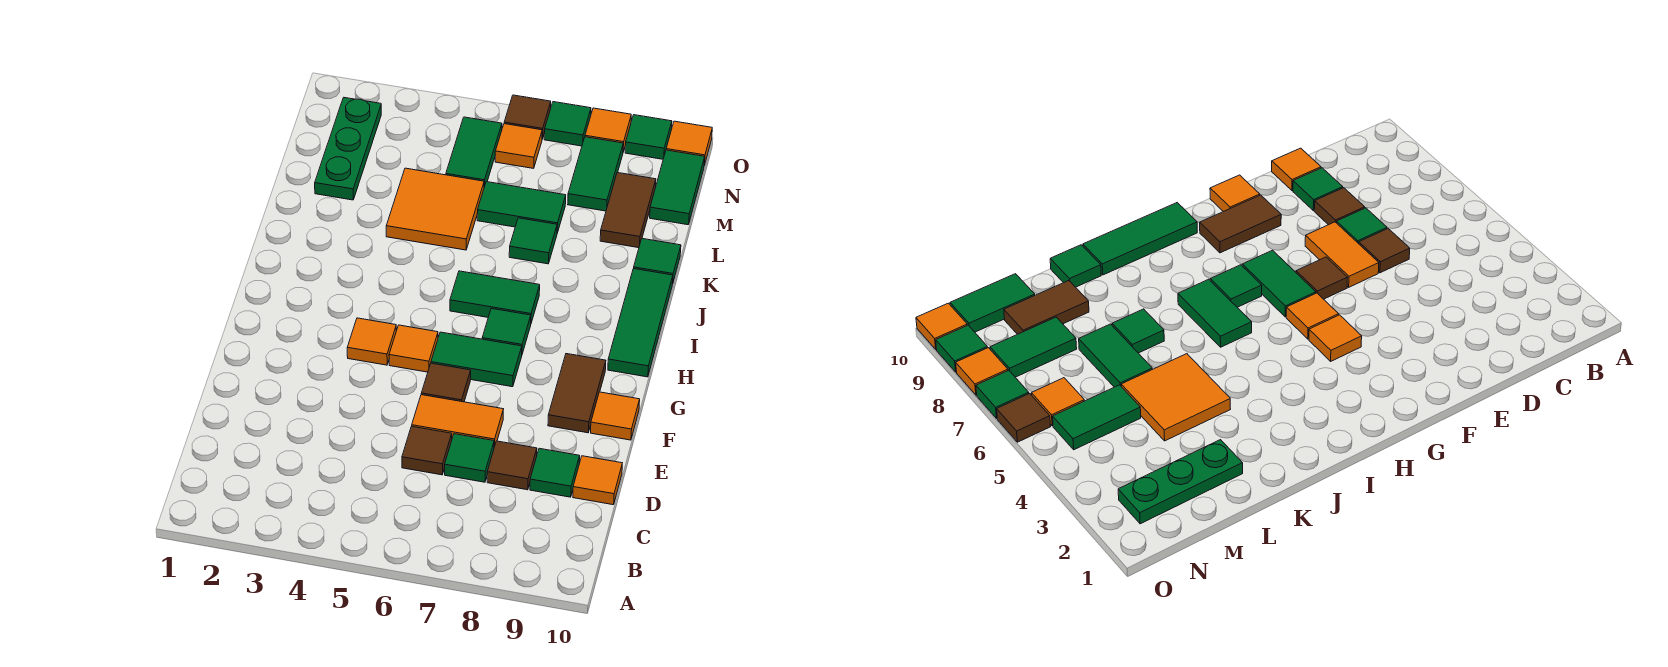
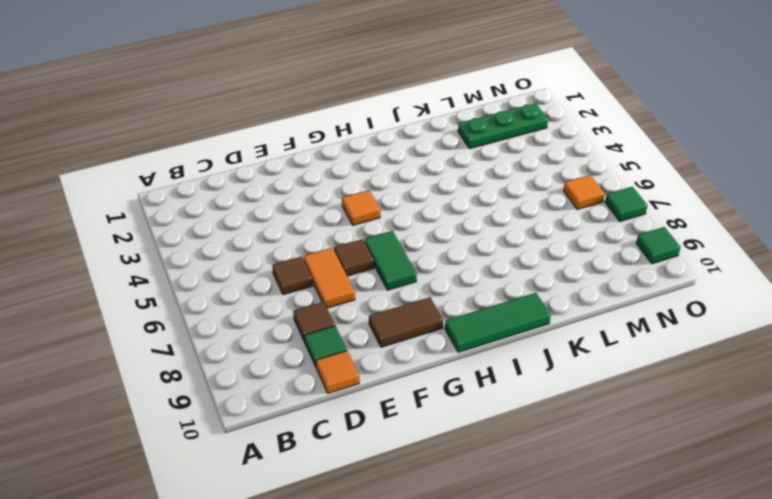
none -> green 1x1 tile [445,434,494,482]
none -> orange 1x1 tile [591,392,640,440]
none -> orange 1x1 tile [389,325,438,372]
none -> green 1x1 tile [482,308,531,354]

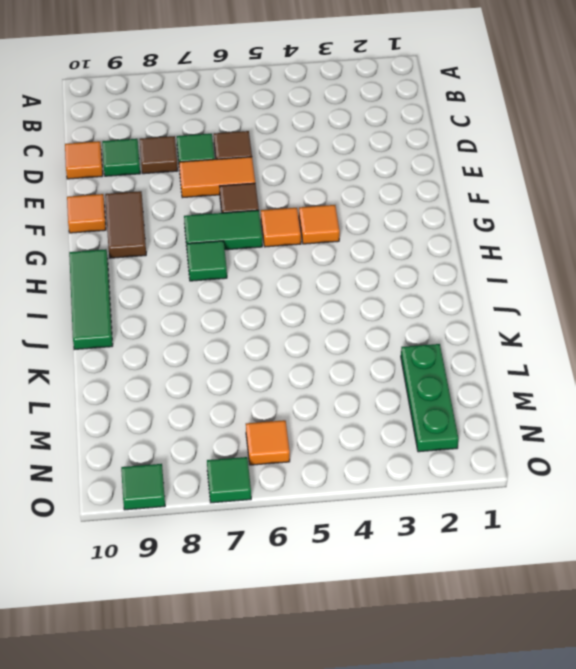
none -> green 1x2 tile [450,271,540,323]
none -> orange 2x2 tile [386,168,484,250]
none -> green 1x1 tile [509,218,557,264]
none -> green 1x1 tile [634,239,681,284]

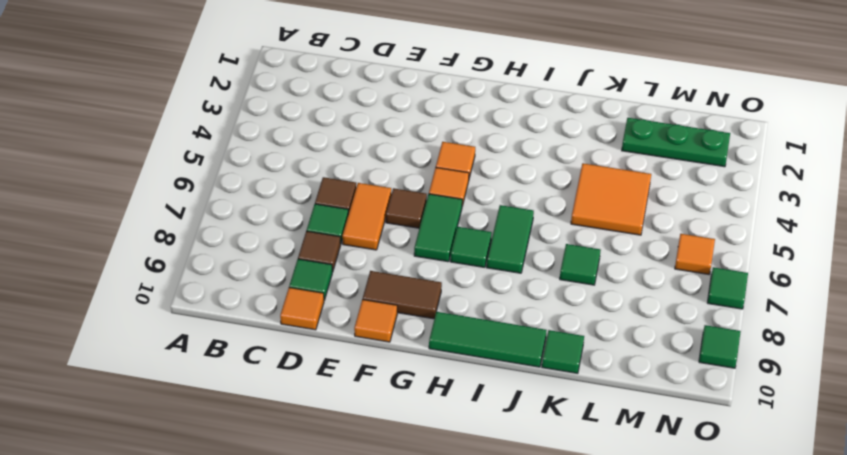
none -> green 1x2 tile [477,182,566,233]
none -> brown 1x2 tile [600,173,656,248]
none -> green 1x2 tile [446,117,502,187]
none -> green 1x2 tile [568,137,623,211]

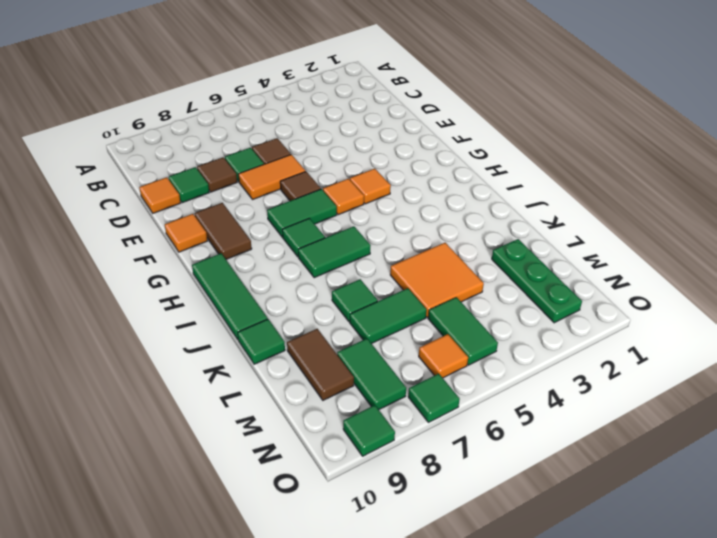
none -> green 1x2 tile [650,150,705,225]
none -> brown 1x1 tile [504,95,551,139]
none -> orange 1x1 tile [585,108,631,152]
none -> orange 1x1 tile [666,121,712,166]

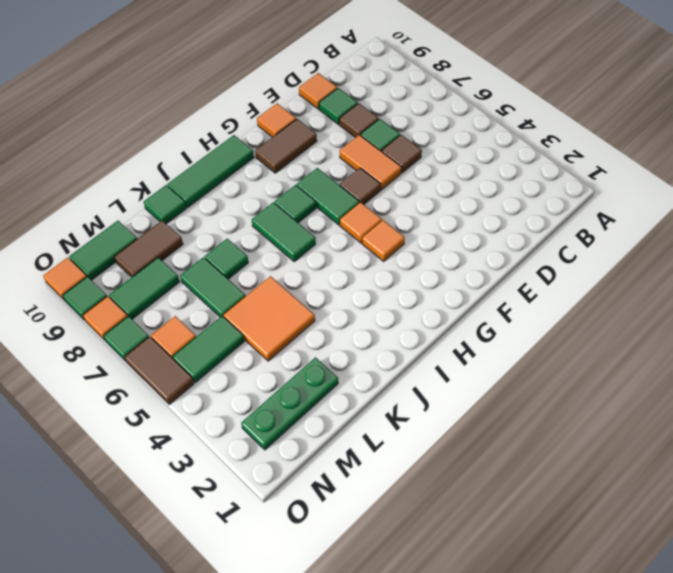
brown 1x2 tile [125,337,194,405] -> brown 1x1 tile [504,95,551,139]

